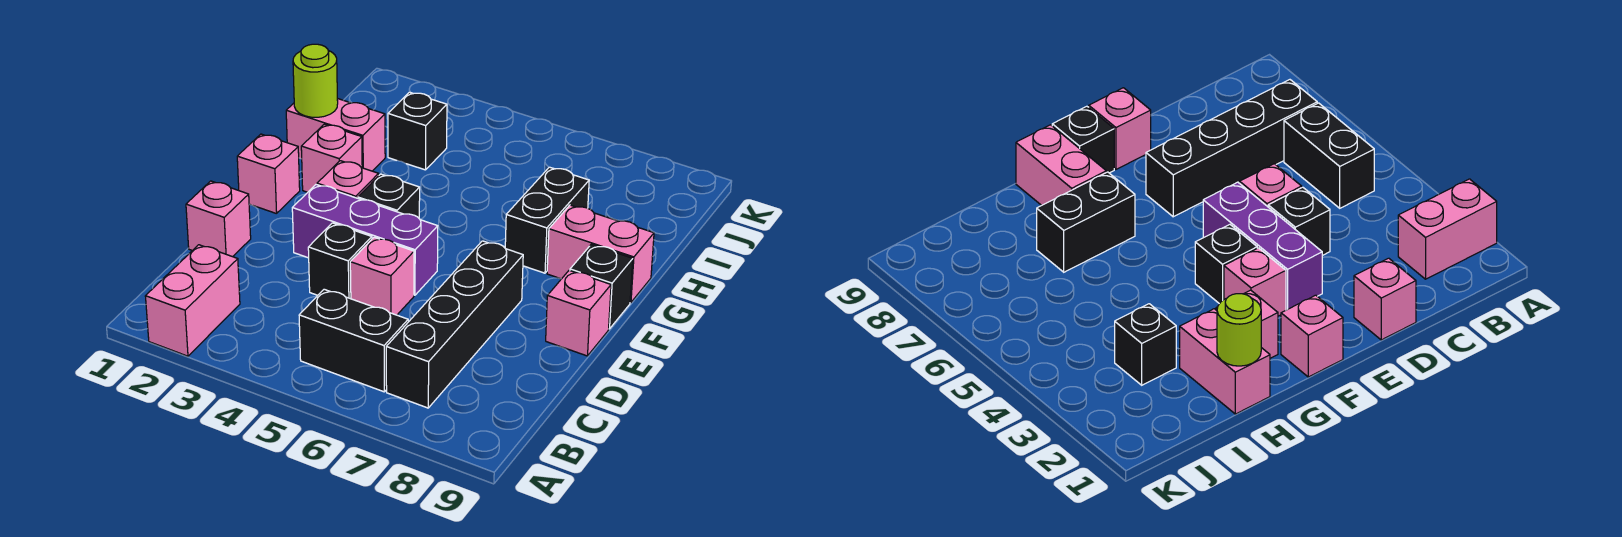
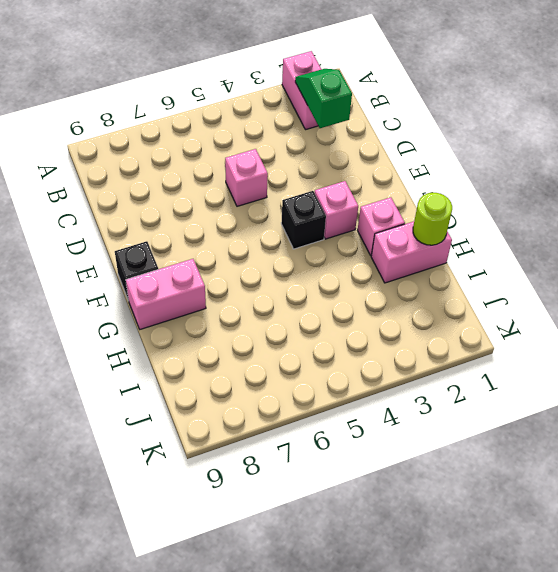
green 1x2 slope [295,69,352,128] -> none
none -> black 1x2 brick [299,289,408,392]
none -> black 1x4 brick [386,241,523,408]
none -> pink 1x1 brick [186,181,251,257]

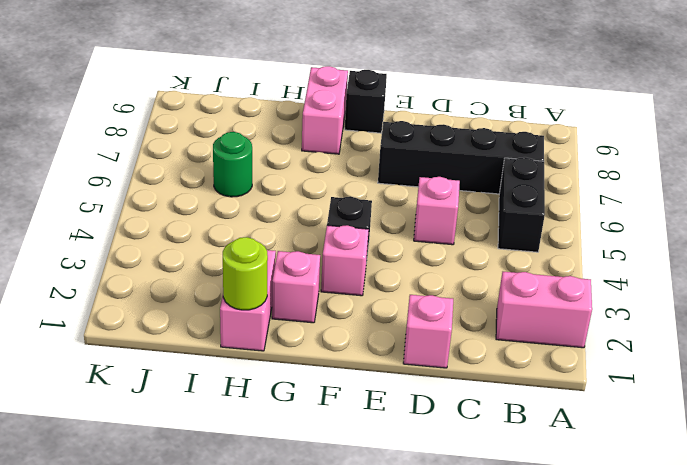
green 1x1 round brick [213,132,252,197] -> none
none -> black 1x1 brick [308,223,372,299]
none -> purple 1x3 brick [292,185,438,295]
none -> pink 1x1 brick [546,270,611,356]

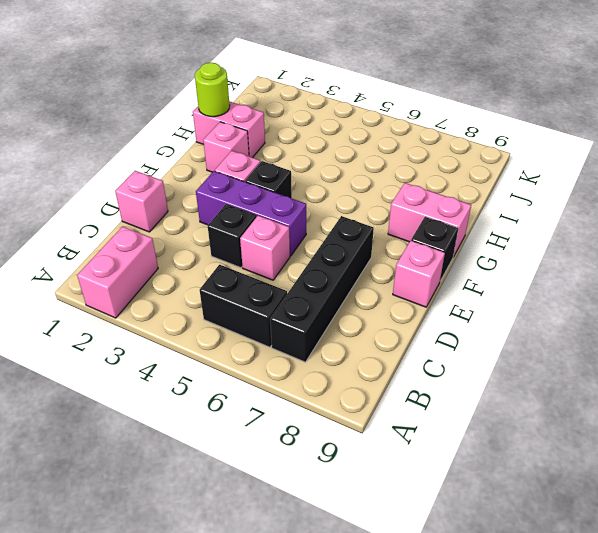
none -> pink 1x1 brick [237,134,300,214]
none -> black 1x2 brick [505,167,589,273]
none -> black 1x1 brick [388,92,447,170]

